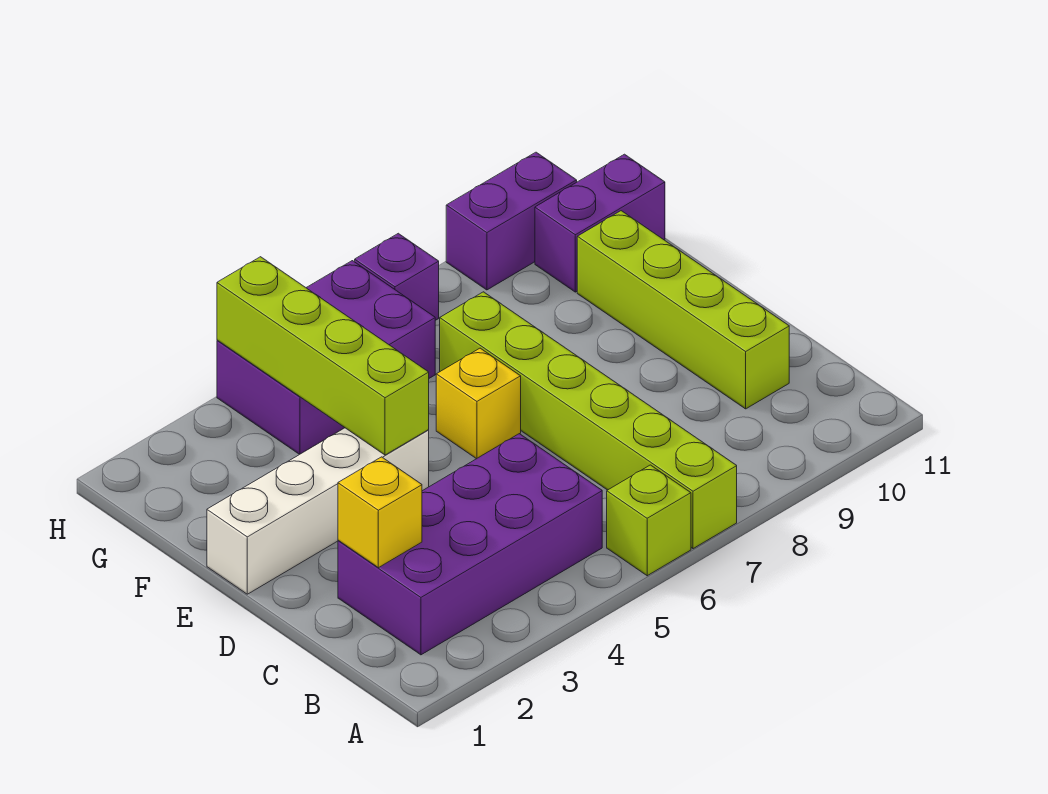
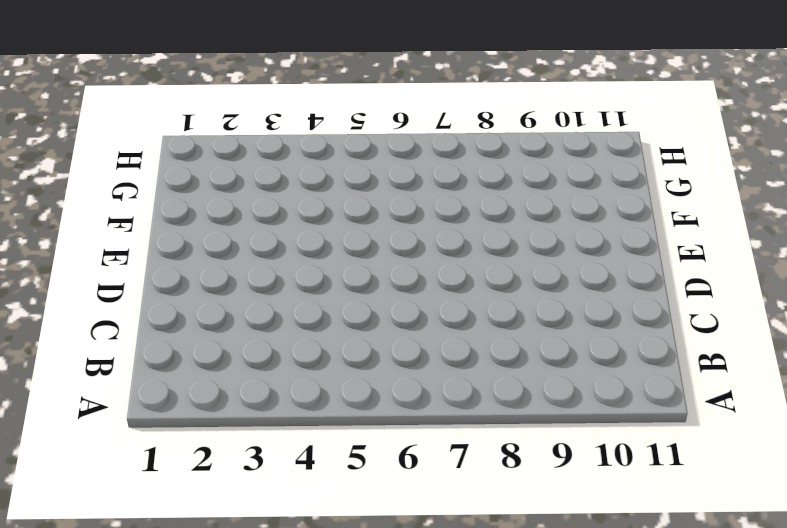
none -> lime 1x1 brick [607,465,691,576]
none -> lime 1x6 brick [440,292,737,549]
none -> purple 2x4 brick [338,434,602,655]

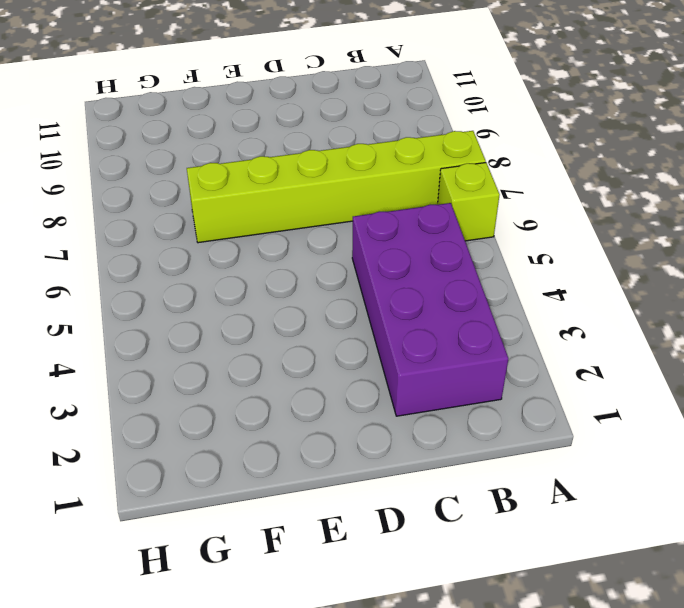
none -> lime 1x4 brick [577,211,789,409]
none -> white 1x4 brick [207,428,429,594]
none -> yellow 1x1 brick [436,348,521,459]

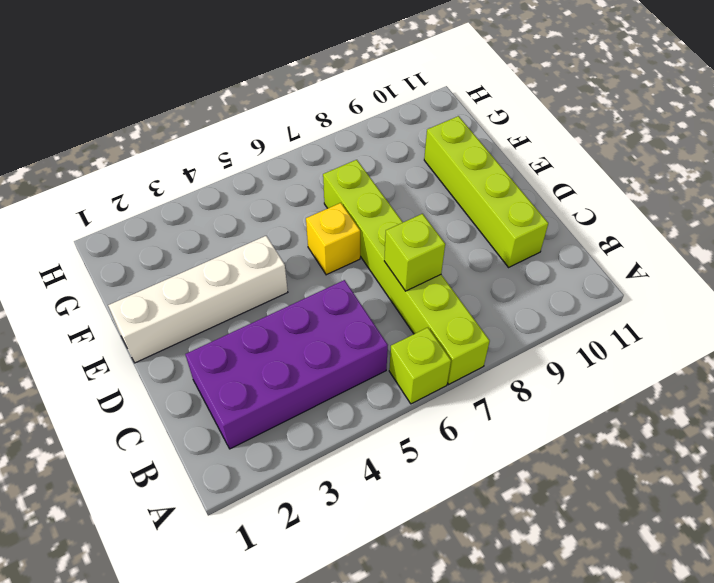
lime 1x1 brick [384,214,445,291] -> none
none -> purple 2x3 brick [217,261,435,454]
none -> purple 1x2 brick [535,154,665,292]
none -> purple 1x1 brick [355,233,439,320]

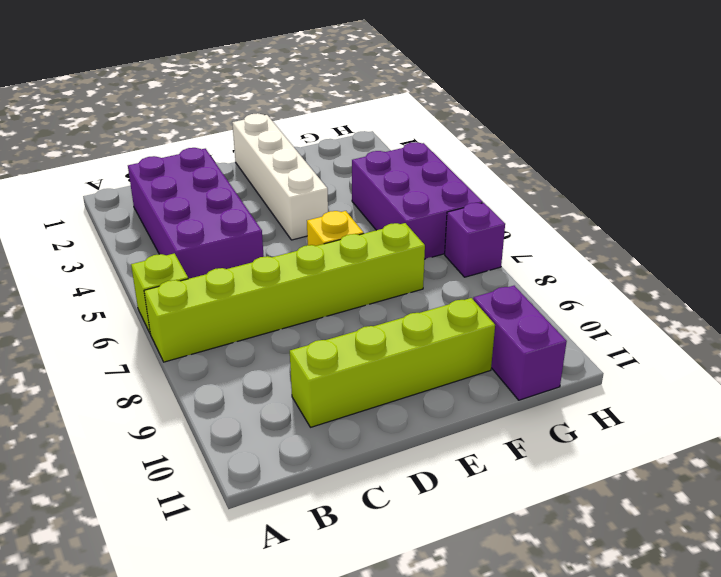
none -> purple 1x2 brick [446,152,577,290]
none -> yellow 1x1 brick [338,457,422,568]
none -> lime 1x4 brick [217,257,429,455]

